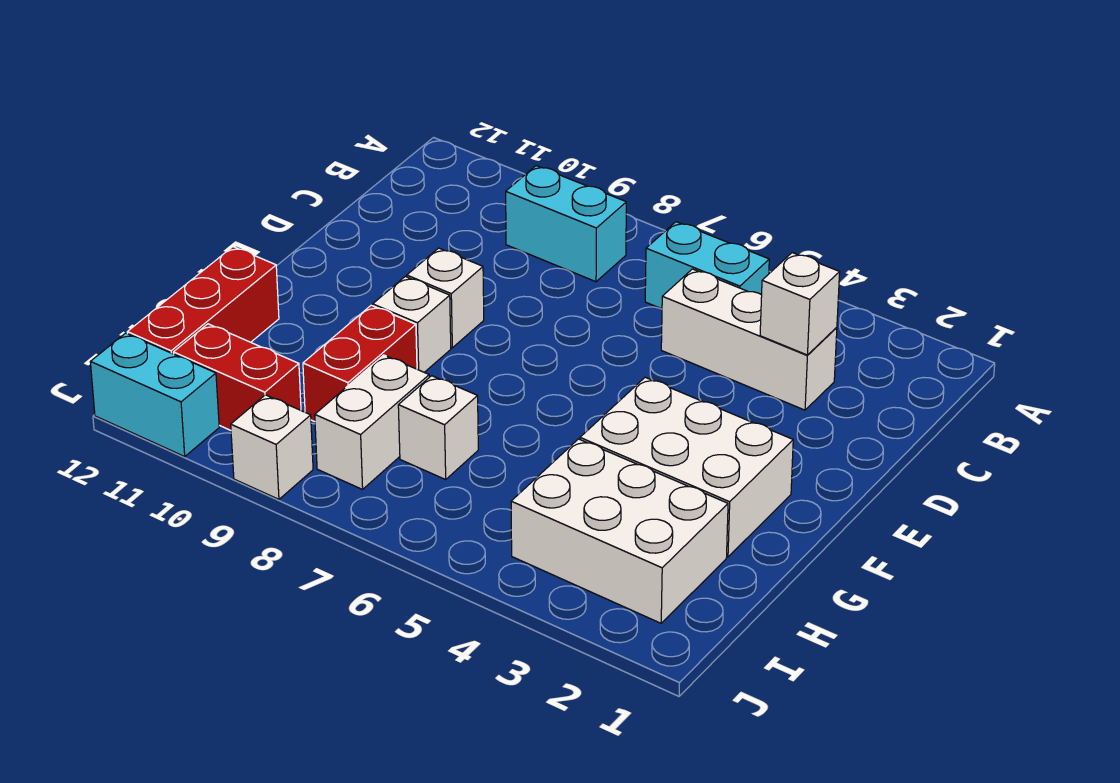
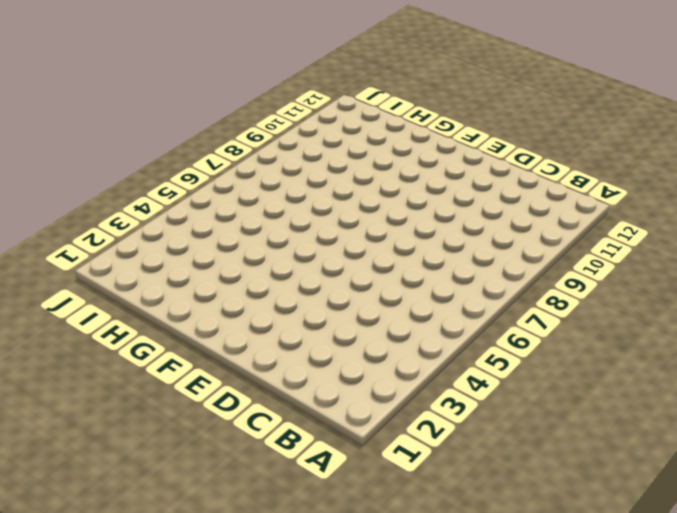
none -> cyan 1x2 brick [645,222,769,309]
none -> cyan 1x2 brick [506,166,626,282]
none -> white 1x3 brick [661,269,837,410]

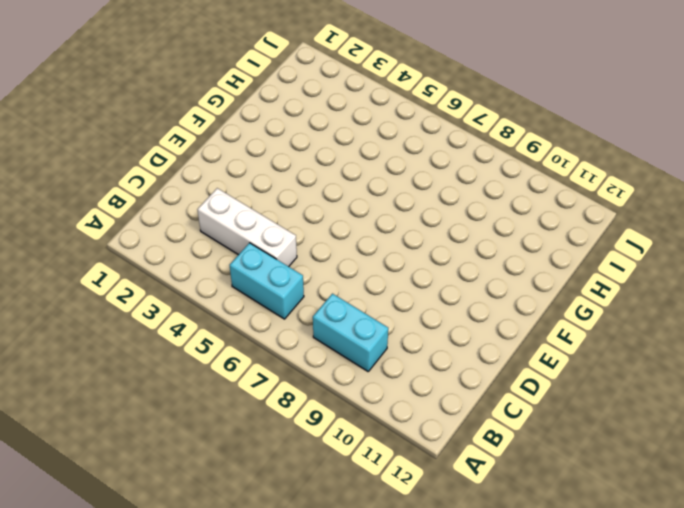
none -> white 1x1 brick [407,248,484,348]
none -> white 2x3 brick [580,377,793,557]
none -> white 1x1 brick [373,277,451,372]

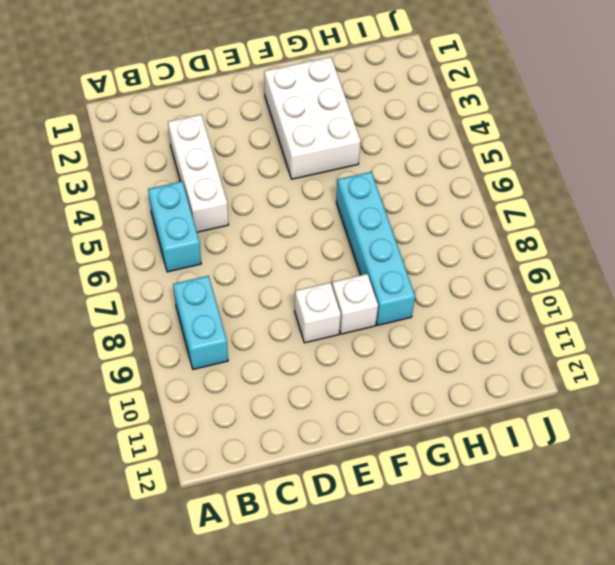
cyan 1x4 brick [336,172,415,325] -> red 1x2 brick [303,305,417,422]
none -> red 1x3 brick [127,247,279,354]
none -> white 2x3 brick [511,439,728,623]
none -> white 1x1 brick [398,376,478,479]

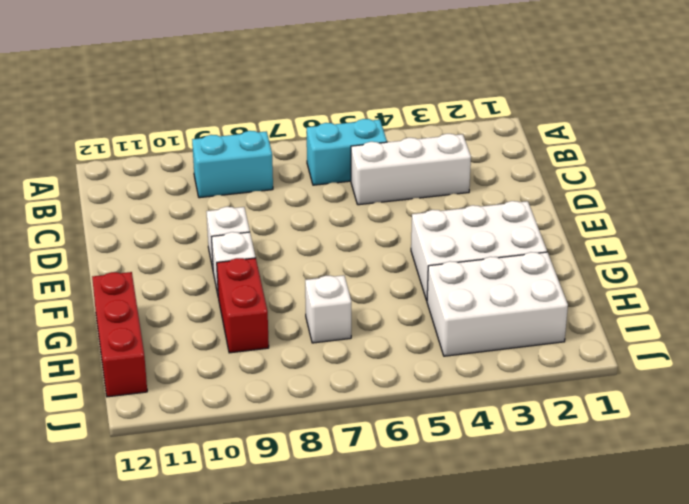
none -> white 1x2 brick [315,355,429,489]
none -> red 1x2 brick [173,324,301,430]
none -> white 1x1 brick [231,395,313,499]

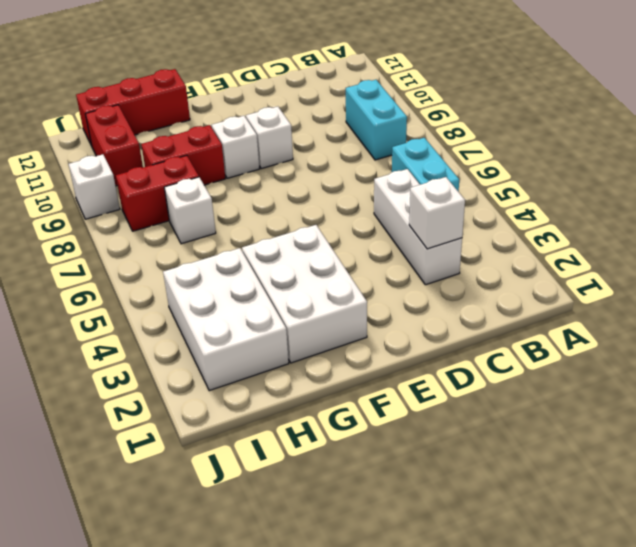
red 1x2 brick [116,155,199,231] -> white 1x2 brick [315,355,429,489]
none -> cyan 1x2 brick [90,333,219,457]

